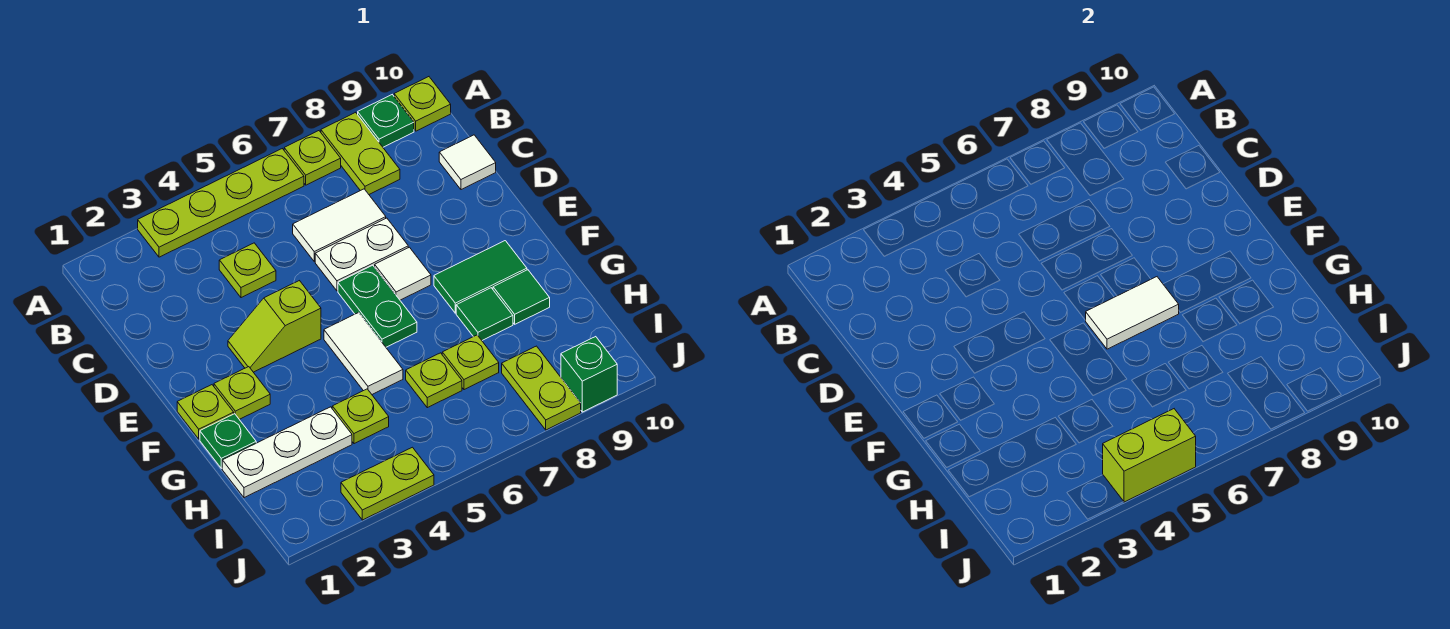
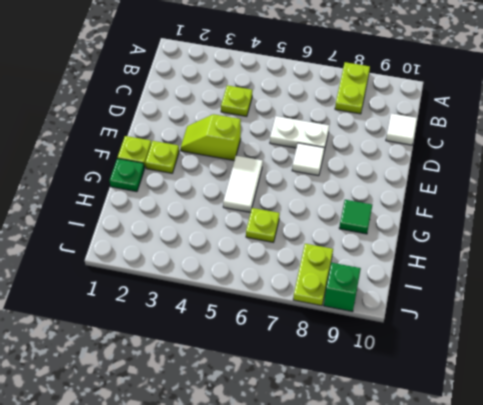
none -> lime 1x4 plate [138,149,304,257]
none -> lime 1x1 plate [284,131,341,185]
none -> green 1x1 plate [358,95,414,147]

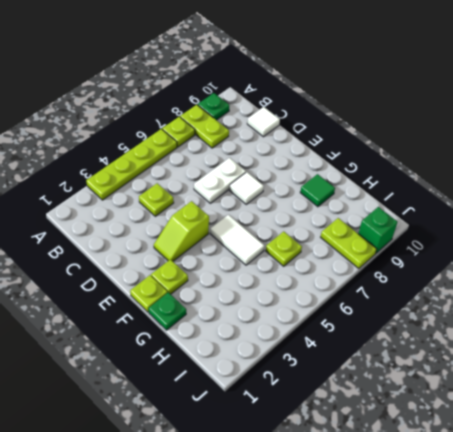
none -> lime 1x1 plate [394,77,451,131]
none -> white 1x2 tile [293,189,386,262]
none -> green 1x2 plate [338,265,417,347]

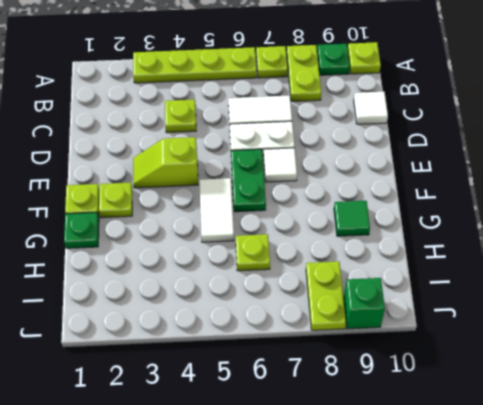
none -> green 1x2 tile [434,241,527,313]
none -> green 1x1 tile [456,288,513,340]
none -> white 1x3 plate [222,407,352,498]

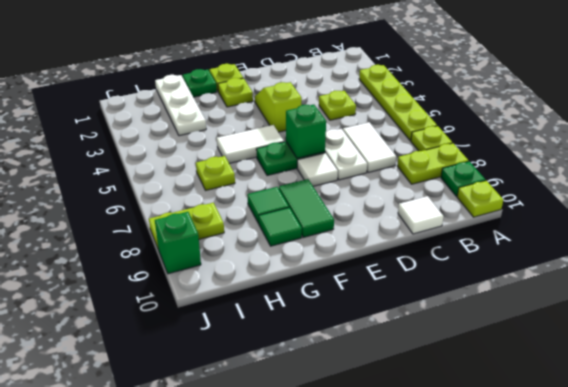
green 1x1 brick [286,105,326,158] -> none
none -> lime 1x1 plate [332,389,389,444]
none -> lime 1x1 plate [442,335,499,390]
none -> lime 1x2 plate [341,447,434,520]

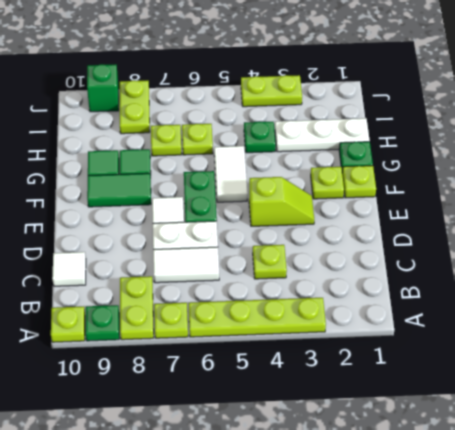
green 1x1 plate [244,122,276,153] -> lime 1x1 plate [332,389,389,444]
none -> white 1x2 tile [1086,277,1179,349]
none -> lime 1x2 brick [1103,409,1196,502]

